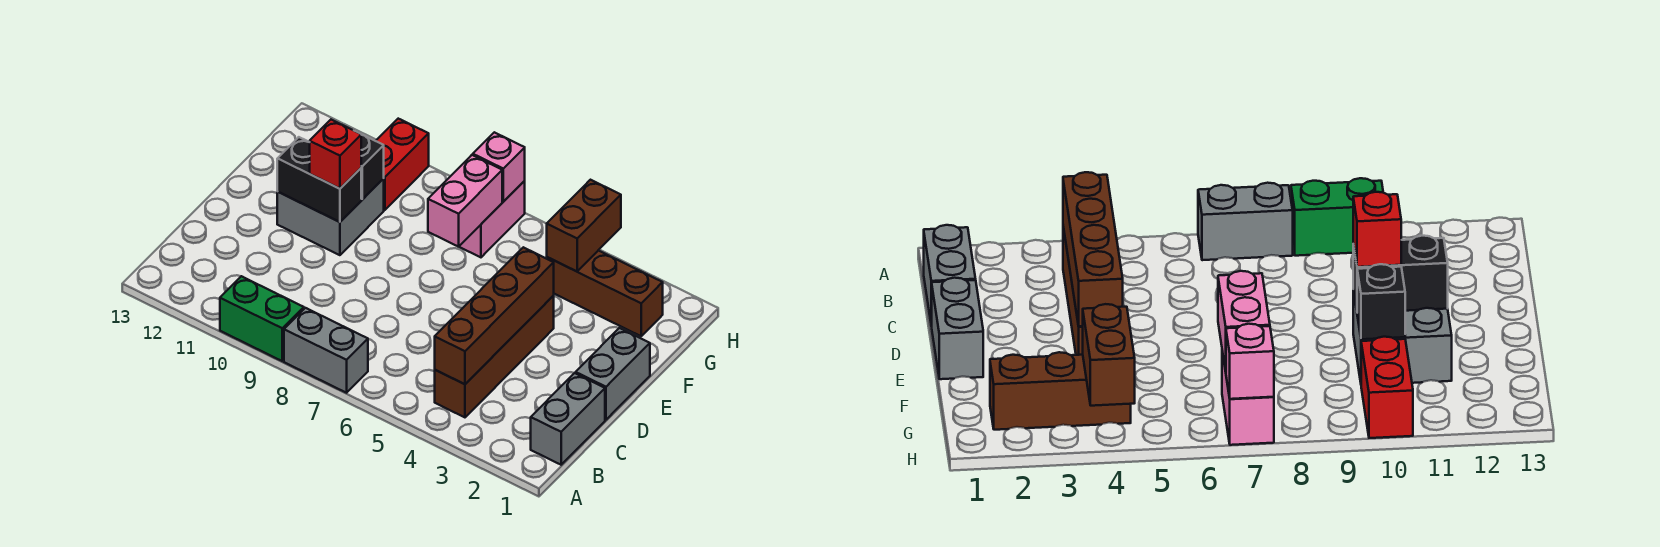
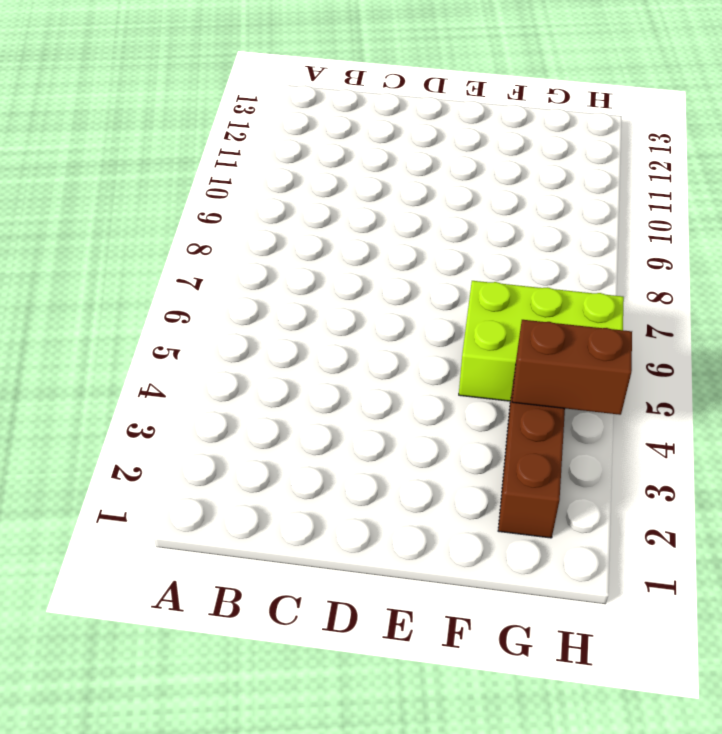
lime 2x3 brick [459,281,624,401] -> none
none -> grey 1x2 brick [284,308,368,393]
none -> green 1x2 brick [220,276,304,361]
none -> grey 1x2 brick [531,373,605,465]

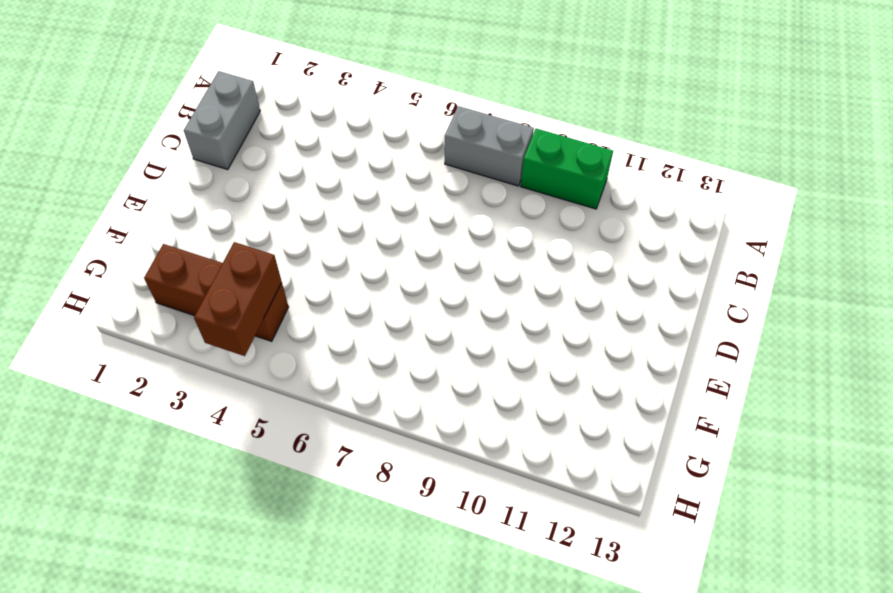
none -> brown 1x4 brick [435,296,554,417]
none -> grey 1x2 brick [576,328,650,420]
none -> grey 2x2 brick [277,179,384,255]

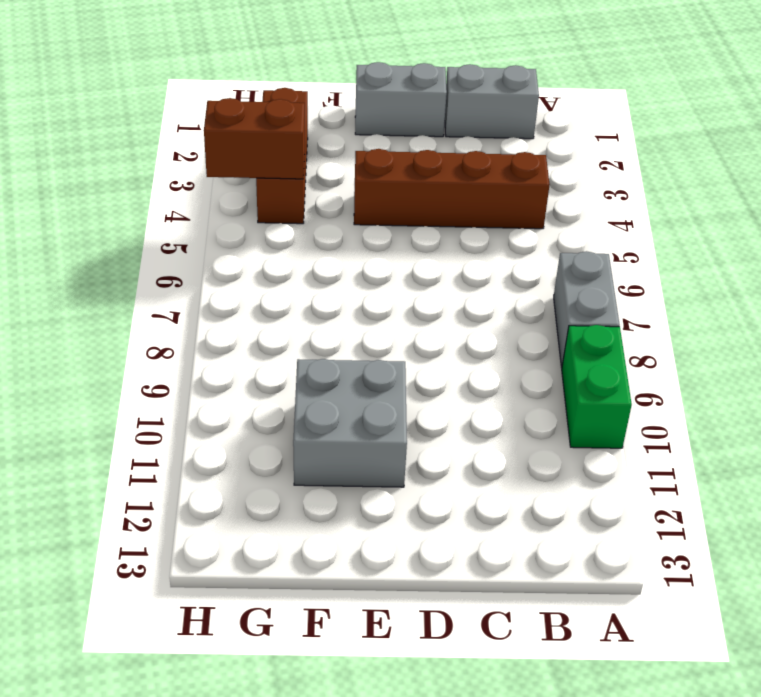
none -> pink 1x2 brick [459,181,525,257]
none -> red 1x2 brick [376,119,429,210]
none -> brown 1x4 brick [435,247,554,384]

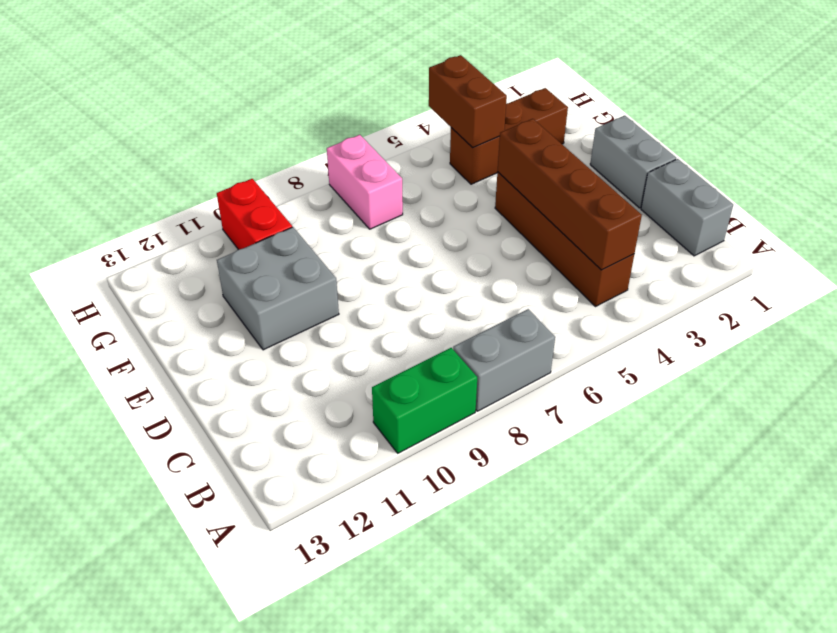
none -> black 1x2 brick [277,137,361,222]
none -> pink 1x2 brick [428,155,502,247]
none -> black 1x1 brick [361,134,384,199]

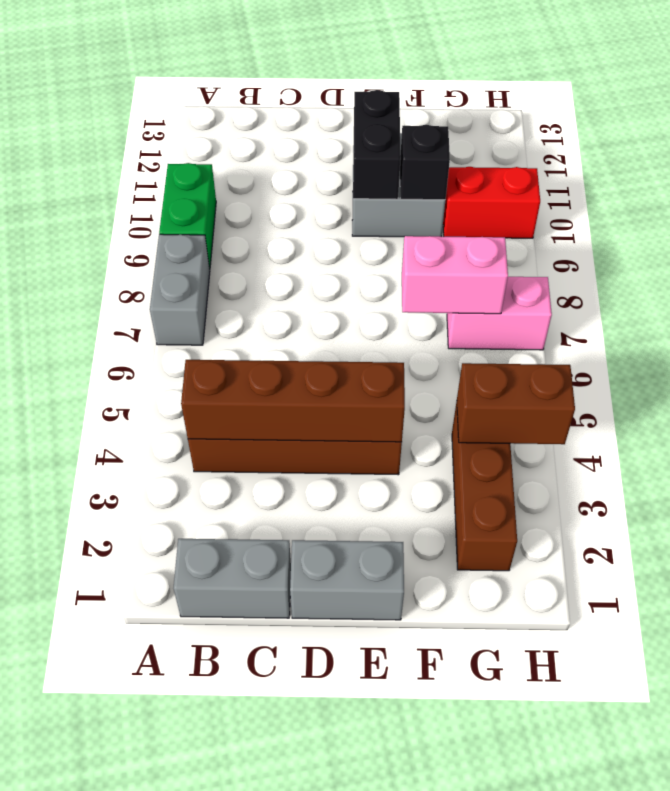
none -> pink 1x1 brick [473,132,525,202]
none -> red 1x1 brick [310,120,361,189]

